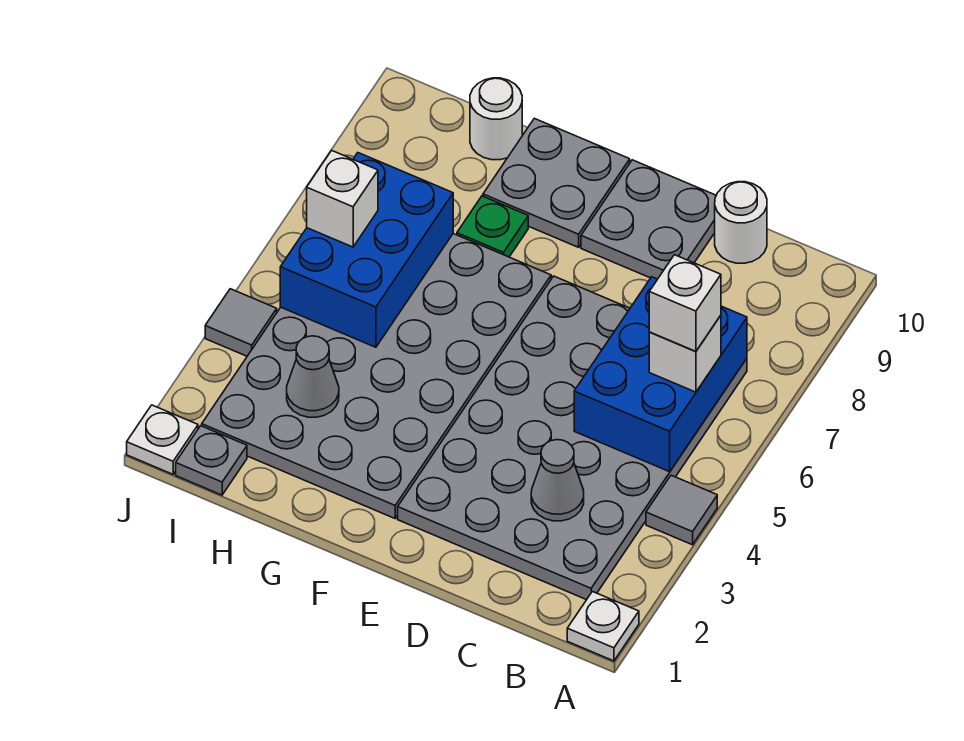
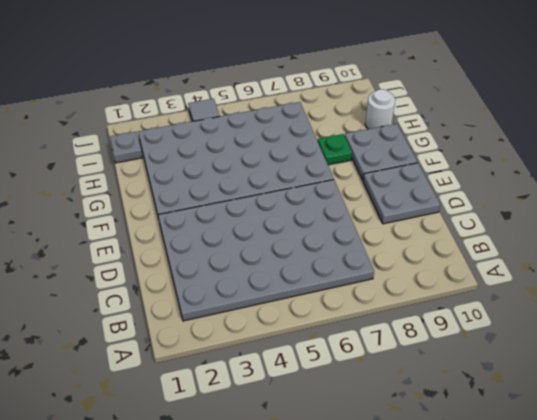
none -> white 1x1 plate [567,592,639,661]
none -> grey 1x1 tile [646,475,717,545]
none -> white 1x1 round brick [715,182,767,263]

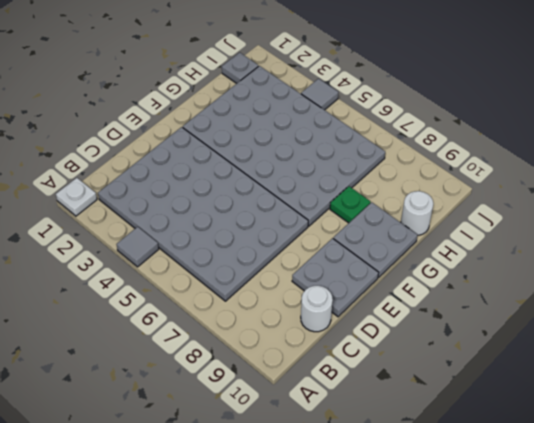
none -> white 1x1 plate [127,405,198,474]
none -> blue 2x3 brick [574,277,747,472]
none -> grey 1x1 cone [531,440,584,521]

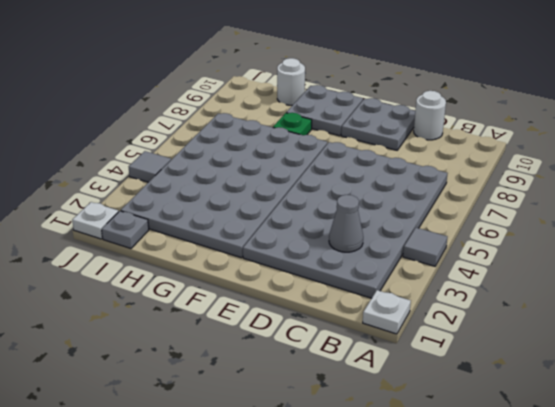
none -> blue 2x3 brick [574,277,747,472]
none -> grey 1x1 cone [287,336,339,417]
none -> blue 2x3 brick [280,153,453,347]

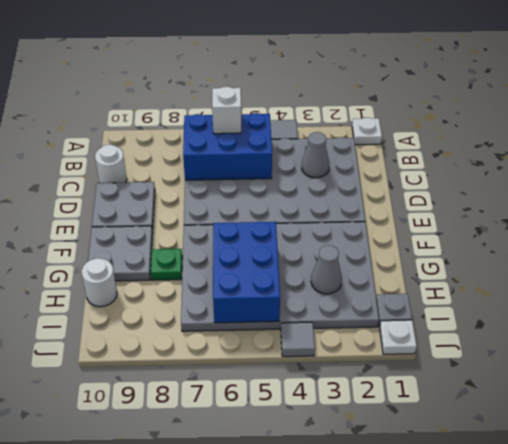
blue 2x3 brick [213,222,280,323] -> blue 2x3 brick turned to [280,153,453,347]
none -> white 1x1 brick [307,150,378,247]
none -> white 1x1 brick [649,255,721,352]

